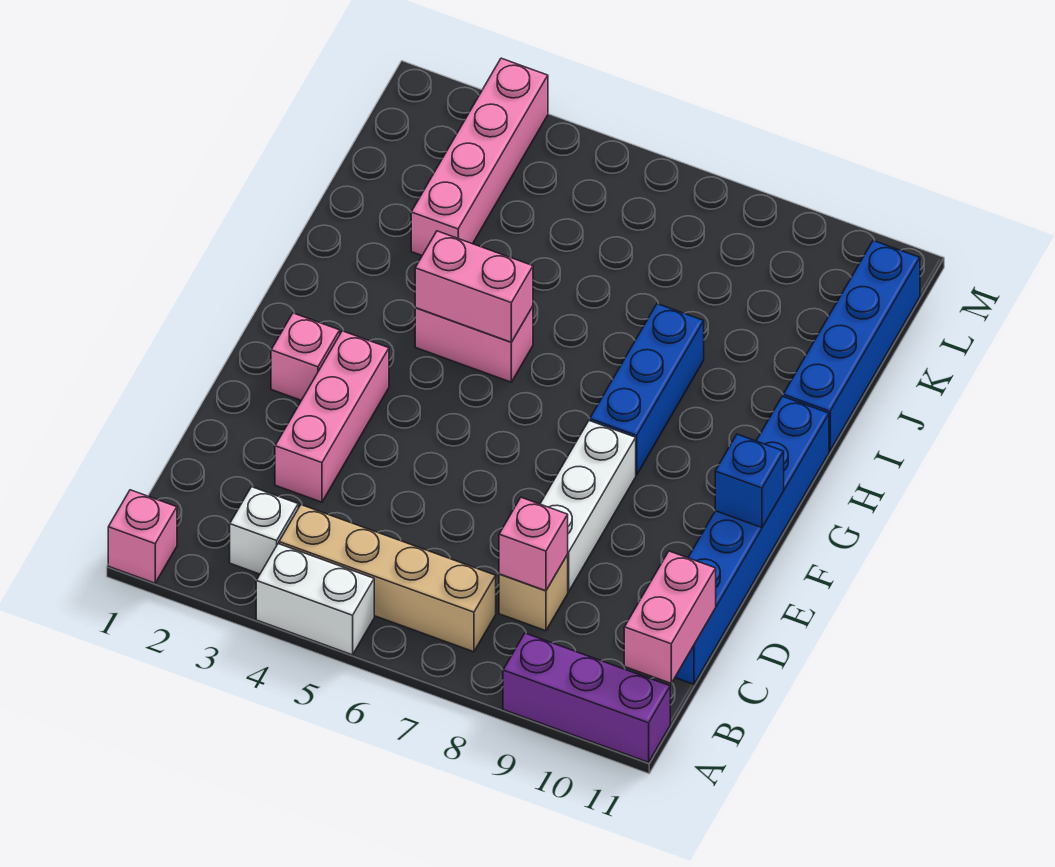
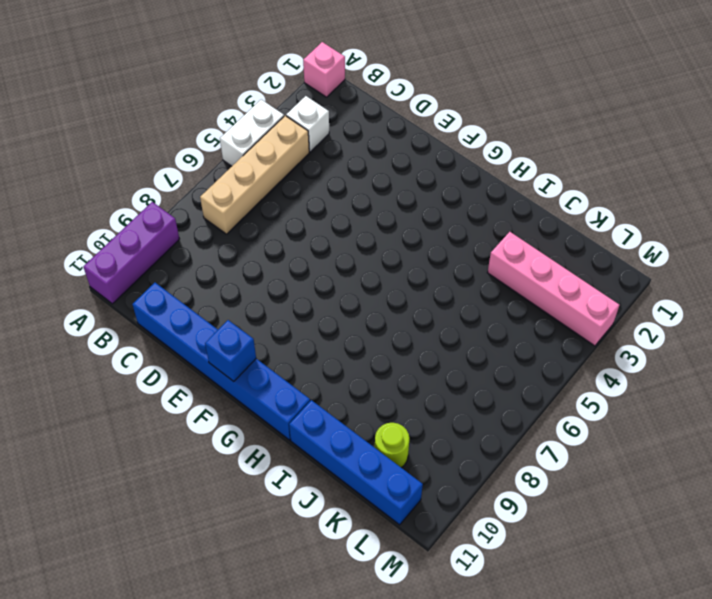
lime 1x1 round brick [375,423,409,468] -> none
none -> tan 1x1 brick [499,555,568,631]
none -> pink 1x3 brick [275,331,389,502]
none -> white 1x3 brick [540,421,636,592]

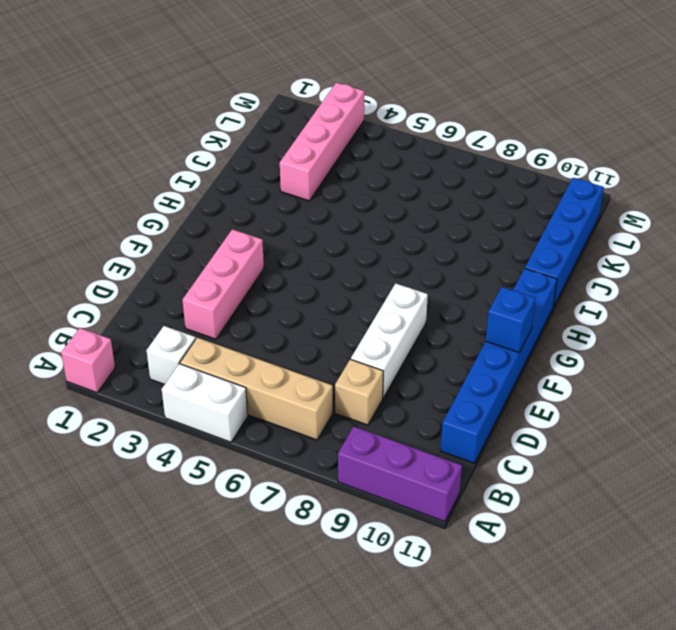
none -> pink 1x1 brick [271,313,340,400]
none -> blue 1x3 brick [590,304,704,475]
none -> pink 1x2 brick [415,307,533,382]

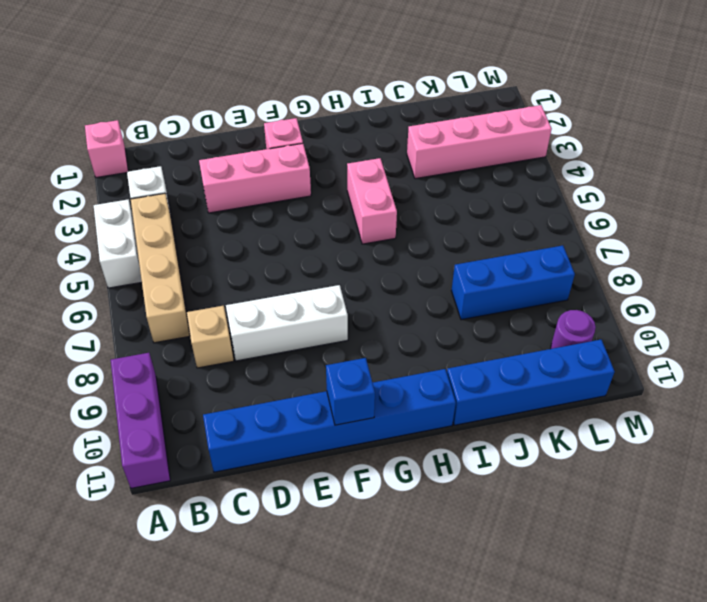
blue 1x3 brick [451,245,575,320] -> blue 1x3 brick moved to [590,304,704,475]
purple 1x1 round brick [551,310,596,349] -> none
none -> pink 1x2 brick [624,551,716,683]
none -> pink 1x1 brick [499,497,568,591]
none -> pink 1x2 brick [415,231,533,342]

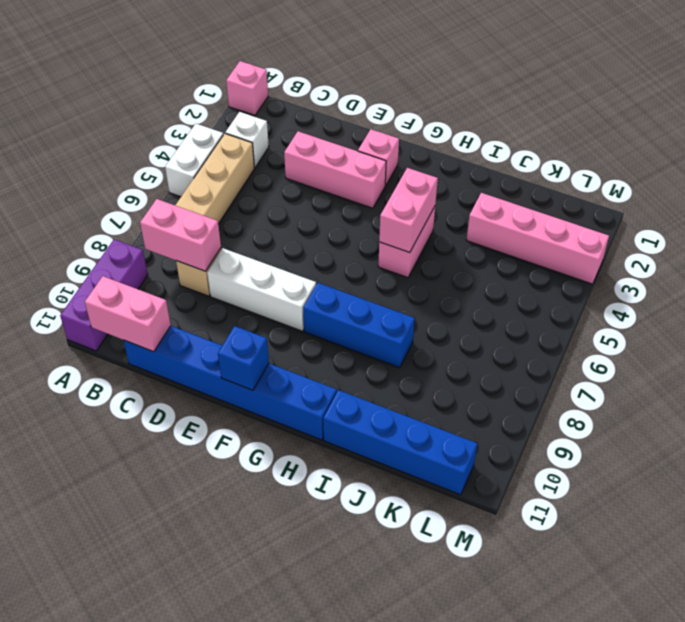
pink 1x2 brick [140,199,221,271] -> pink 1x1 brick [499,497,568,591]

